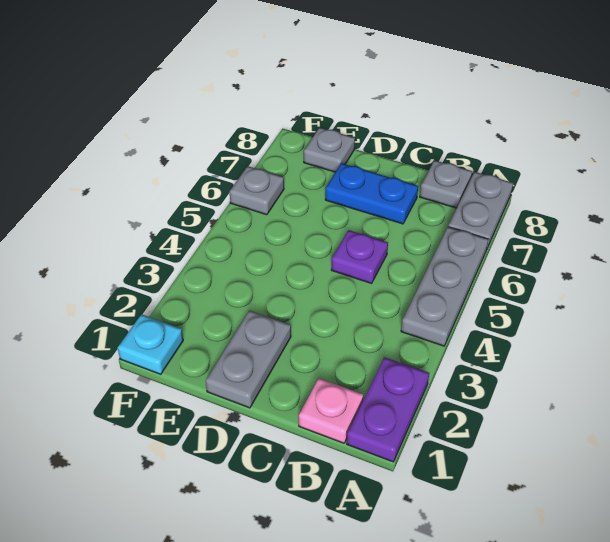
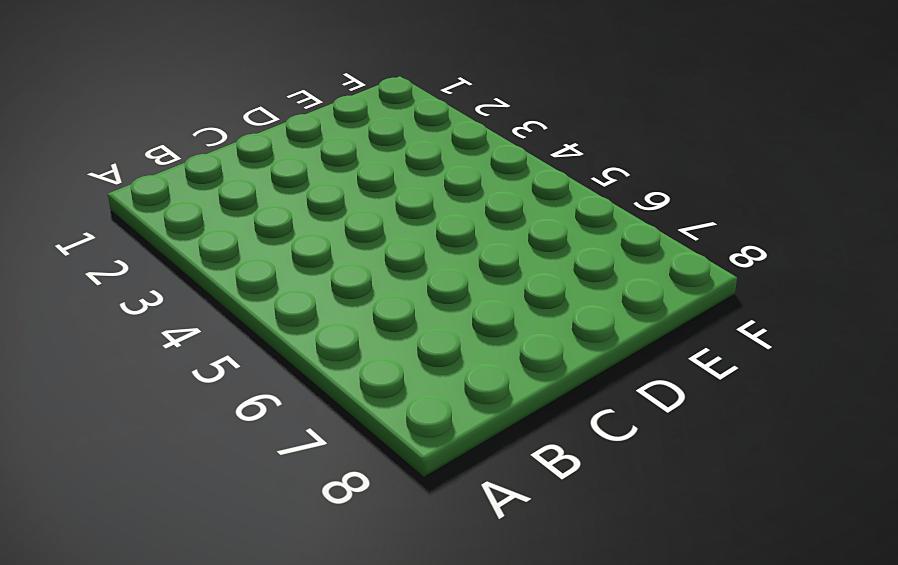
none -> purple 1x2 plate [347,357,429,462]
none -> grey 1x3 plate [401,227,488,346]

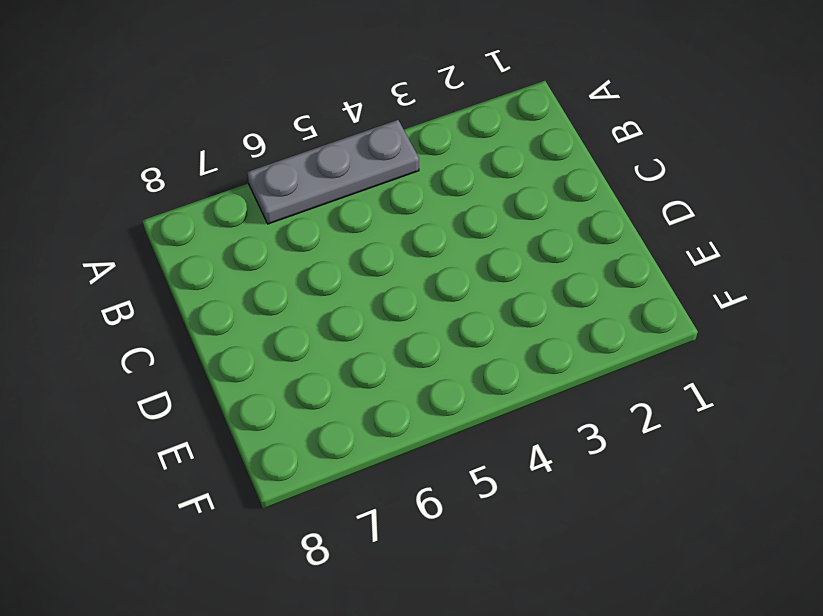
none -> purple 1x2 plate [347,357,429,462]
none -> grey 1x2 plate [448,172,513,248]

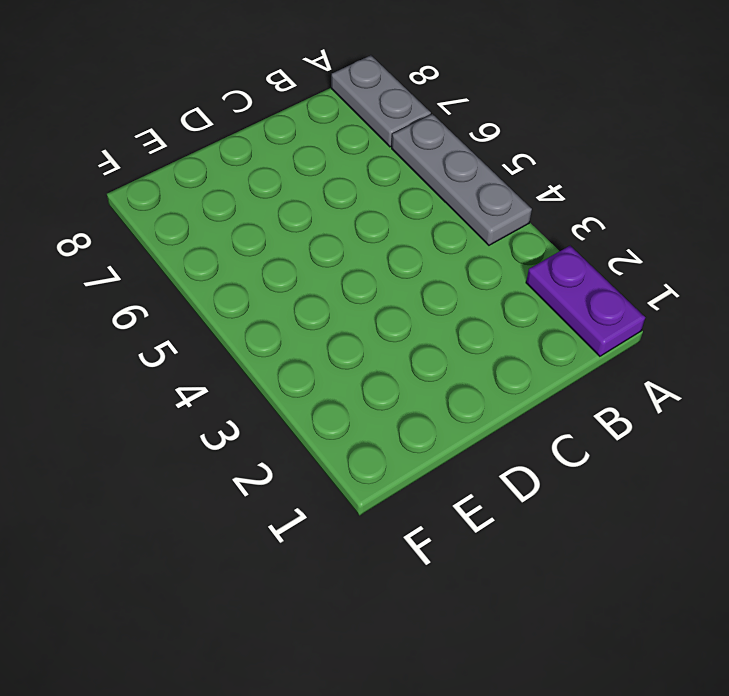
none -> pink 1x1 plate [299,378,364,443]
none -> grey 1x1 plate [420,160,472,208]

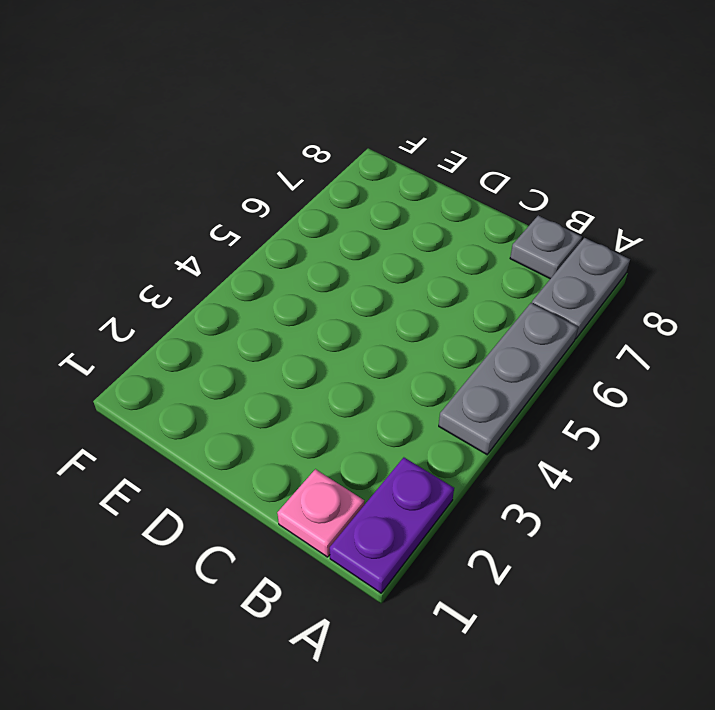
none -> purple 1x1 plate [331,230,388,283]
none -> blue 1x2 plate [325,163,418,224]

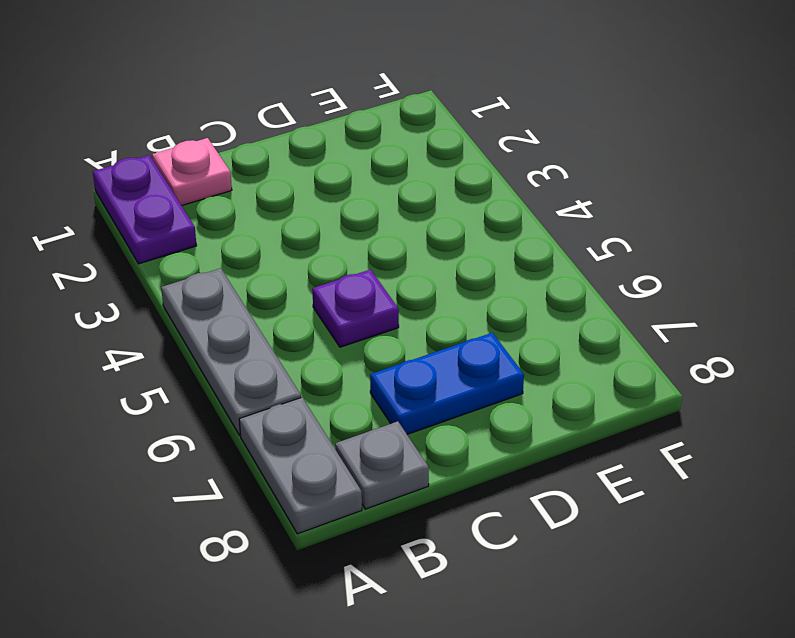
none -> grey 1x2 plate [206,311,291,408]
none -> grey 1x1 plate [304,128,355,172]

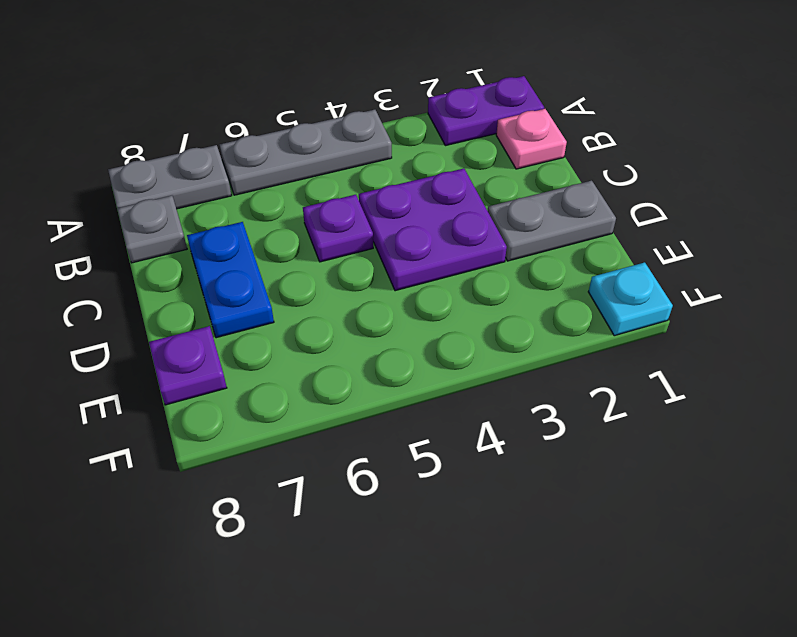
purple 2x2 plate [359,169,507,291] -> none
purple 1x1 plate [149,326,227,405] -> grey 1x1 plate [304,128,355,172]
none -> grey 1x1 plate [230,166,284,215]

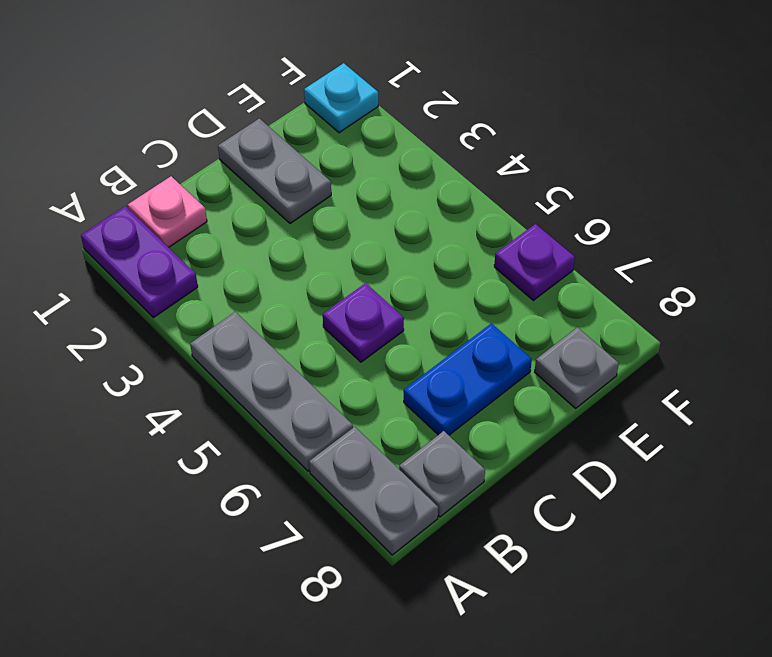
purple 1x1 plate [494,224,575,300] -> grey 1x1 plate [230,166,284,215]

